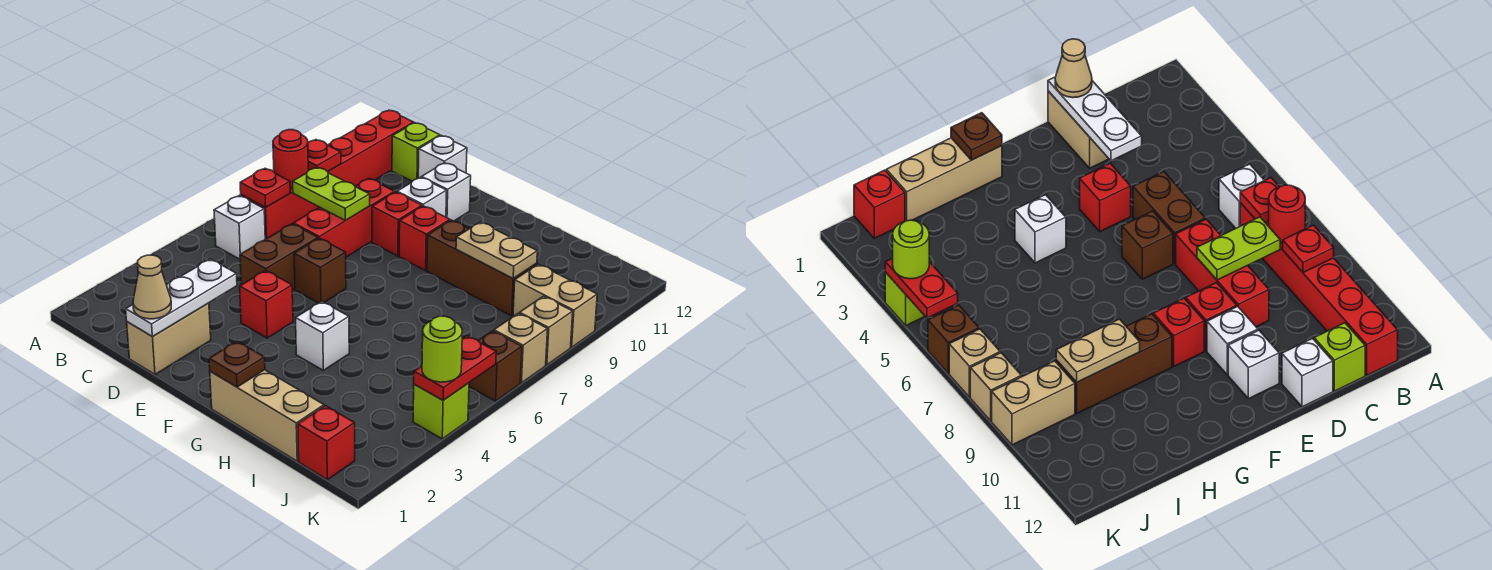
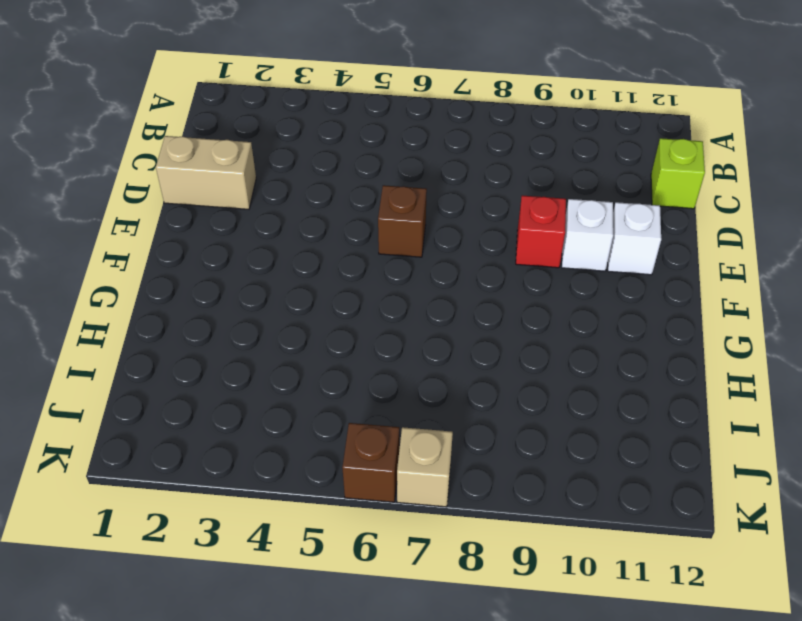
none -> white 1x1 brick [214,195,265,259]
none -> red 1x6 brick [241,110,414,239]
none -> brown 1x2 brick [240,224,318,290]
none -> red 1x3 brick [294,178,395,257]

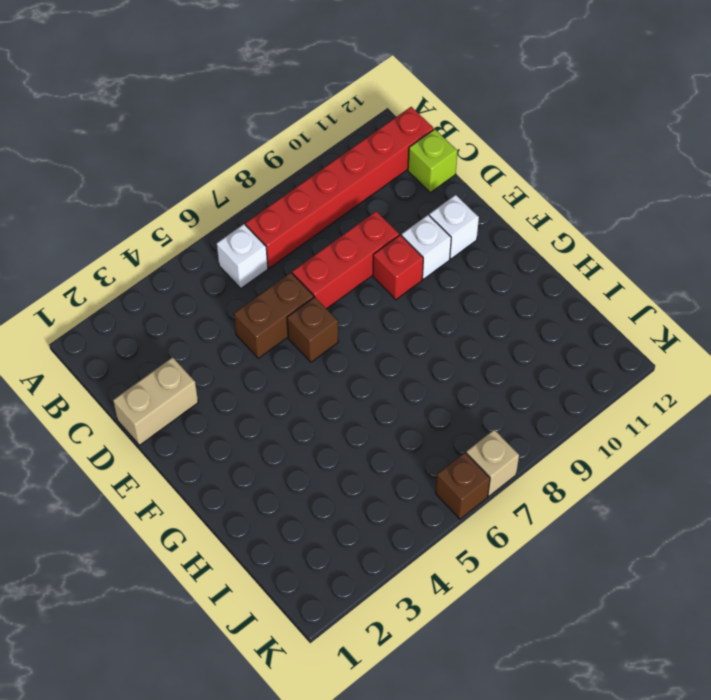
none -> white 1x1 brick [418,136,467,178]
none -> red 1x1 brick [240,271,293,338]
none -> red 1x1 brick [399,206,450,271]
none -> tan 1x3 brick [210,370,324,461]

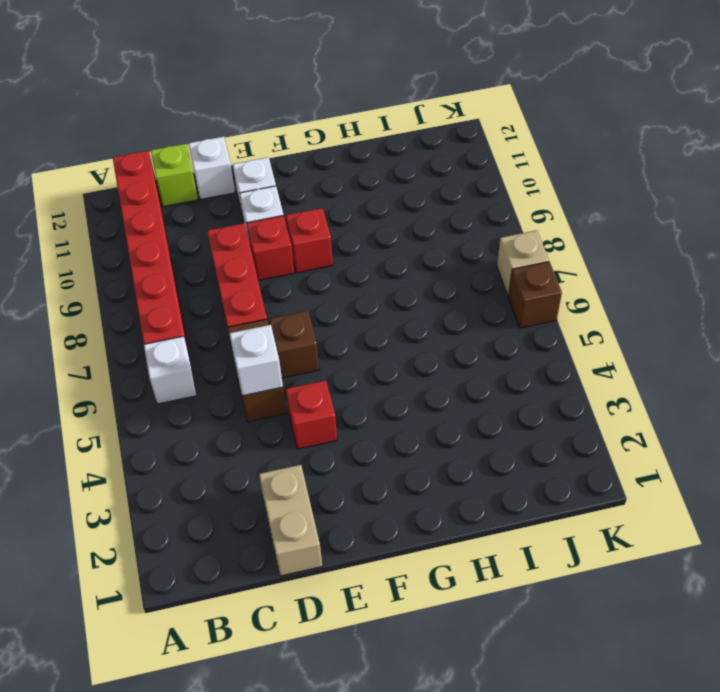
white 1x1 brick [229,325,283,396] -> white 1x1 brick moved to [296,301,349,370]
none -> tan 1x3 brick [210,370,324,461]
none -> brown 1x3 brick [427,220,537,316]
none -> red 1x1 brick [298,406,355,480]
none -> tan 1x2 brick [513,264,597,347]

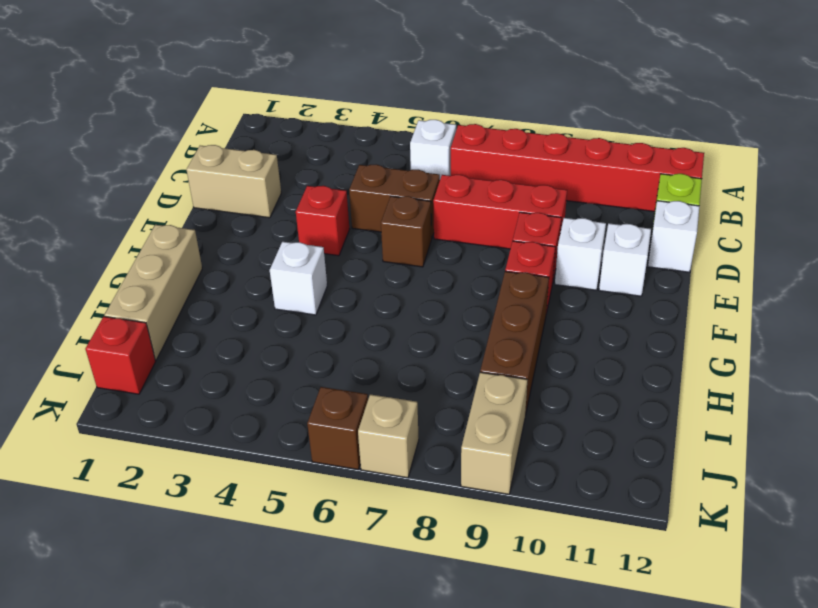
none -> lime 1x1 brick [413,383,469,439]
none -> tan 1x1 brick [520,296,573,365]
none -> red 1x1 plate [240,168,290,208]
none -> red 1x1 round brick [273,130,308,188]

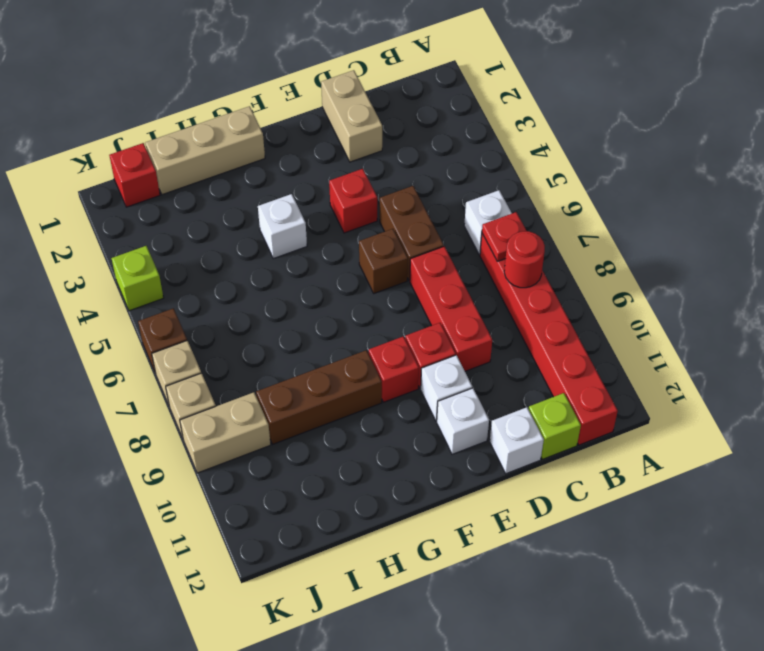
none -> red 1x1 plate [308,140,341,172]
none -> lime 1x2 plate [293,167,370,220]
none -> white 1x3 plate [126,259,237,336]
none -> brown 1x1 plate [209,341,265,387]

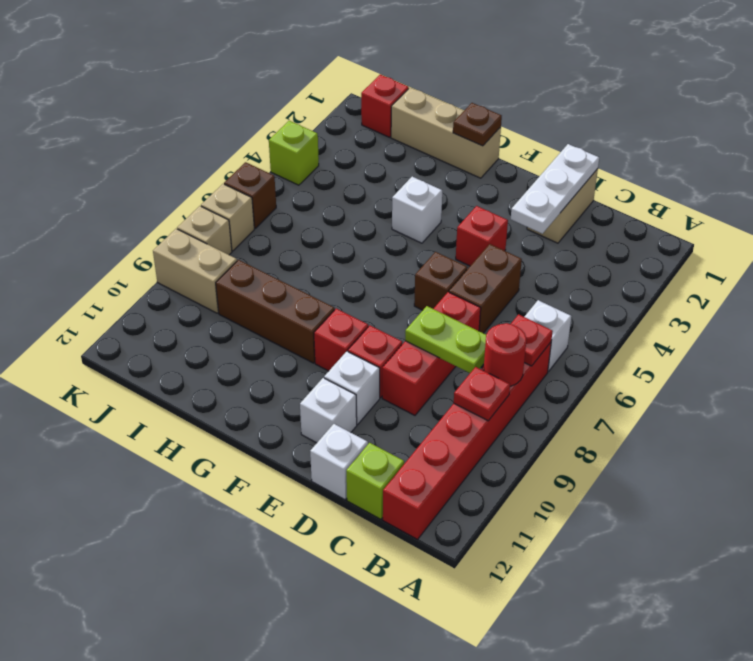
none -> tan 1x2 plate [456,222,537,278]
none -> red 1x2 plate [414,336,496,400]
none -> tan 1x1 cone [133,255,171,319]
none -> lime 1x1 round brick [422,316,462,382]

